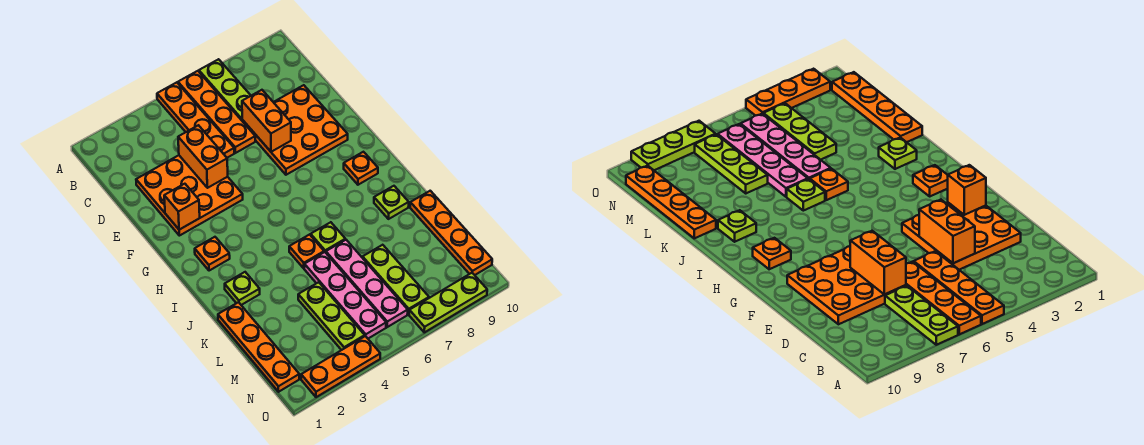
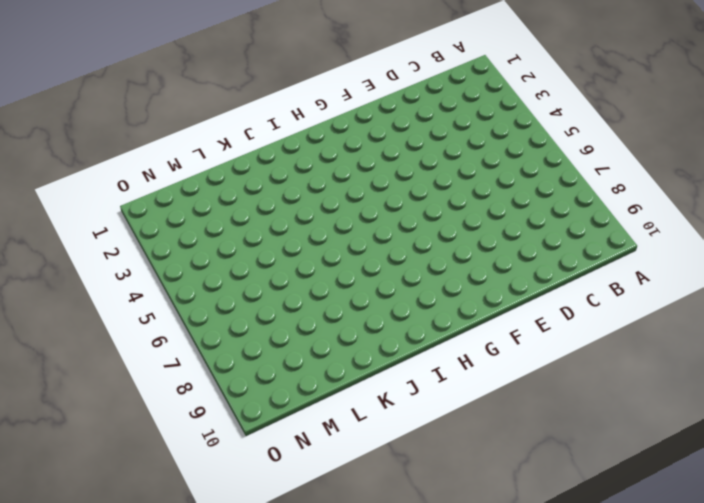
none -> orange 1x4 plate [157,82,234,158]
none -> orange 1x4 plate [178,71,255,153]
none -> lime 1x3 plate [199,59,251,120]

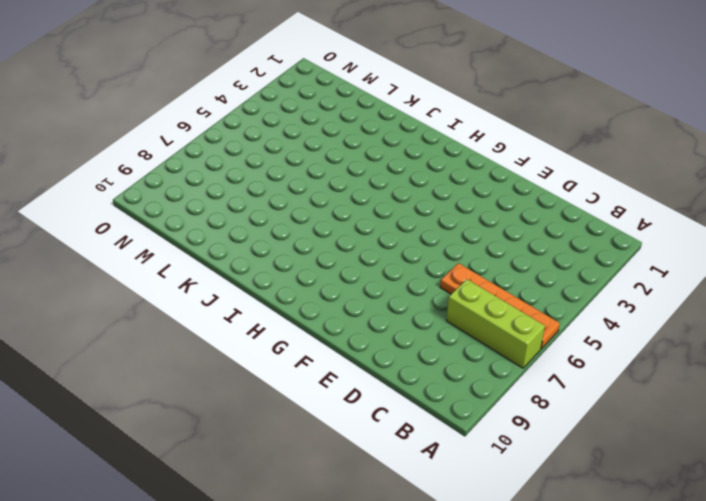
lime 1x3 brick [446,279,545,368] -> lime 1x3 plate [199,59,251,120]
none -> orange 1x4 plate [157,82,234,158]
none -> orange 3x3 plate [136,155,243,236]
none -> orange 3x3 plate [242,85,348,175]

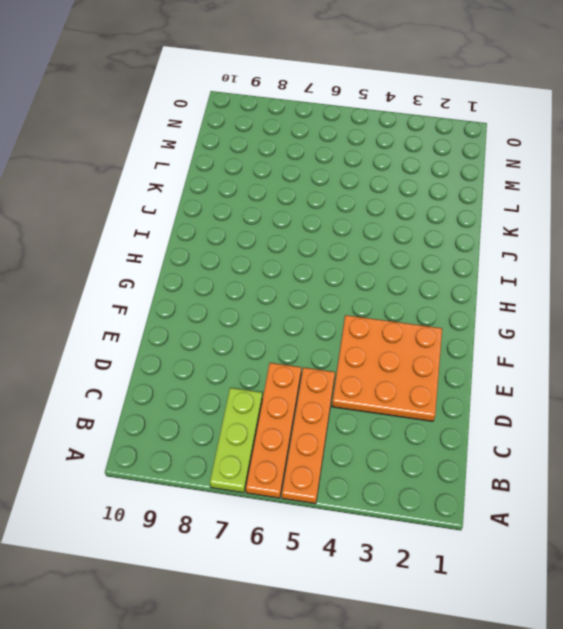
none -> orange 3x3 plate [242,85,348,175]
none -> orange 1x1 plate [195,237,230,271]
none -> orange 1x1 plate [344,152,378,185]

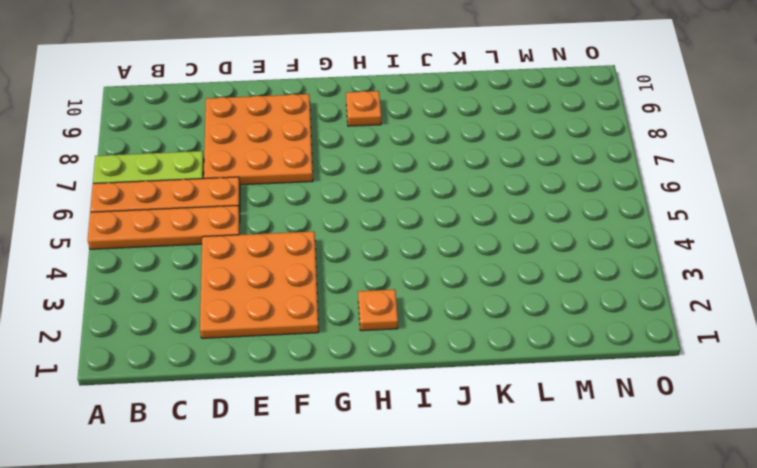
none -> lime 1x1 plate [225,272,260,305]
none -> orange 1x1 plate [289,235,324,268]
none -> lime 1x1 plate [311,222,345,253]

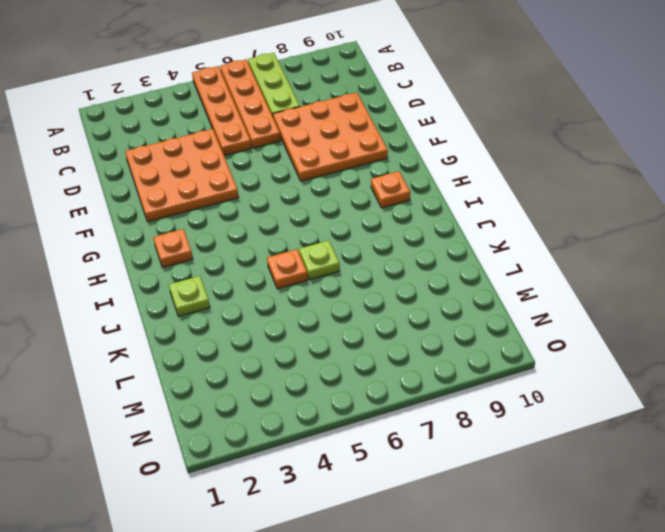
none -> lime 1x1 plate [374,186,409,219]
none -> orange 1x4 plate [218,302,299,392]
none -> pink 1x4 plate [304,252,386,338]

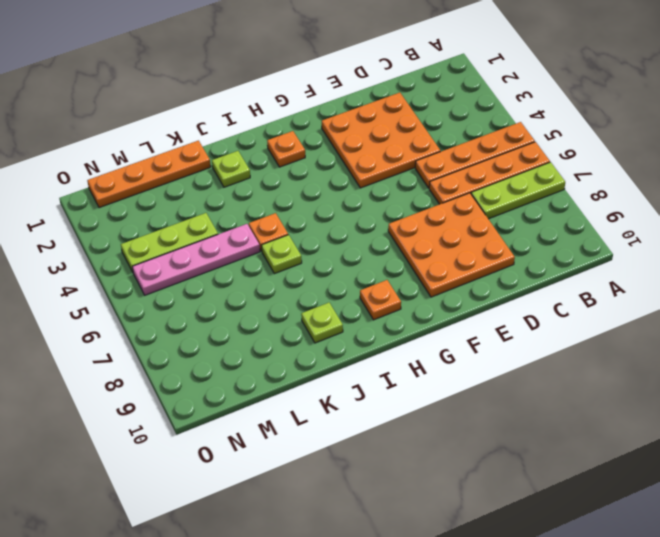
none -> pink 1x4 plate [326,240,408,327]
none -> orange 1x4 plate [410,191,492,275]
none -> lime 1x3 plate [363,245,429,314]

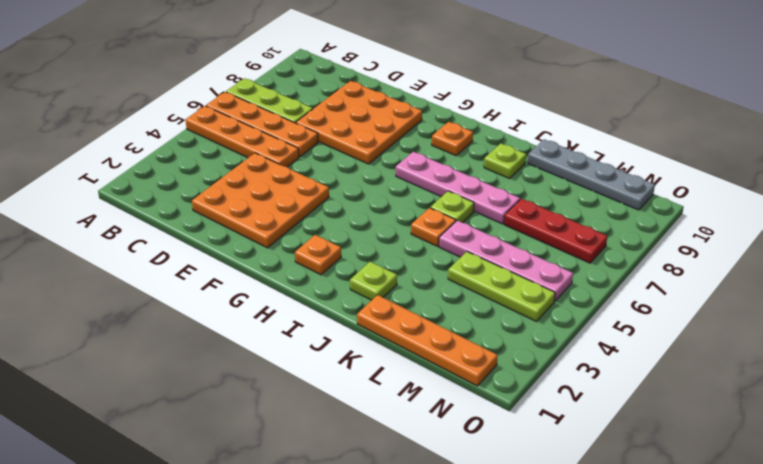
pink 1x4 plate [396,152,520,224] -> pink 1x4 plate moved to [326,240,408,327]
grey 1x4 plate [528,139,655,210] -> orange 1x4 plate [410,191,492,275]
red 1x3 plate [504,199,607,263] -> lime 1x3 plate [363,245,429,314]
none -> orange 1x3 plate [301,336,380,397]
none -> lime 1x3 plate [409,273,487,332]
none -> orange 1x2 brick [178,125,228,188]

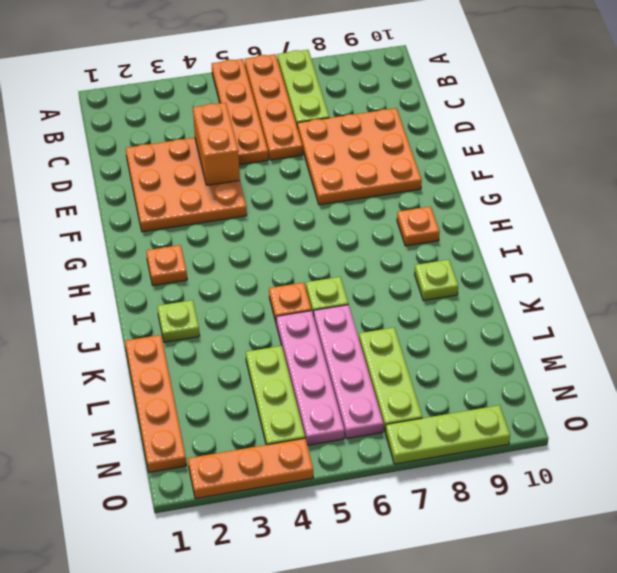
none -> orange 1x4 plate [410,191,492,275]
none -> orange 1x2 brick [242,90,291,152]
none -> orange 1x1 brick [164,184,200,230]

